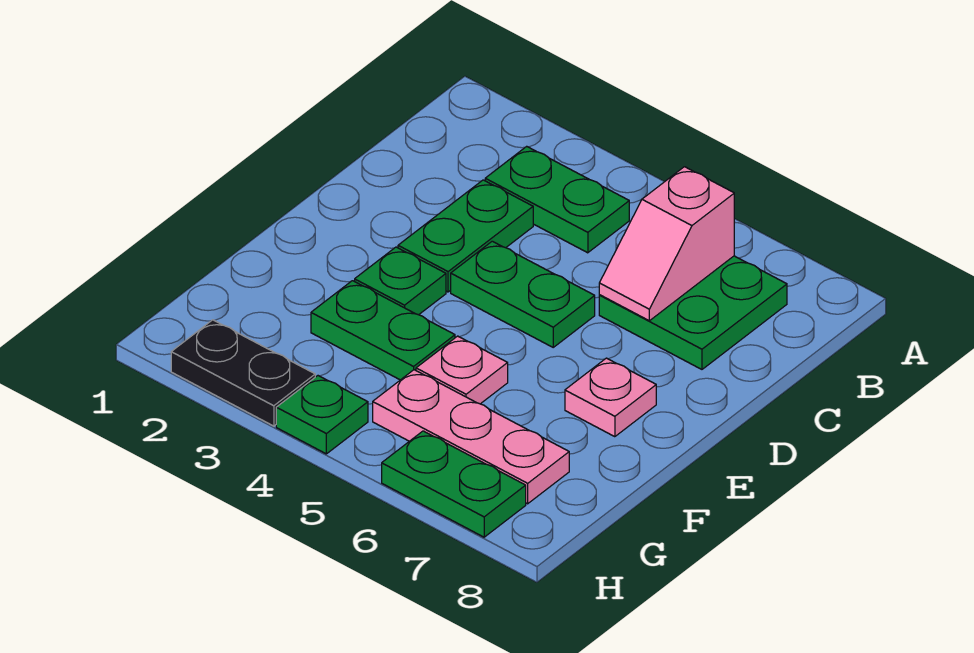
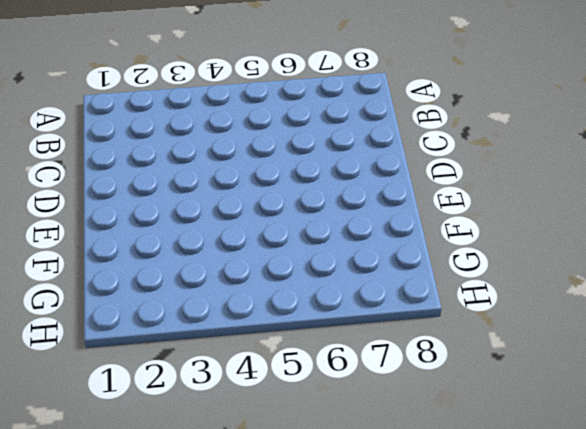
none -> green 1x2 plate [485,146,629,253]
none -> green 2x2 plate [599,256,787,369]
none -> green 1x2 plate [398,180,533,292]

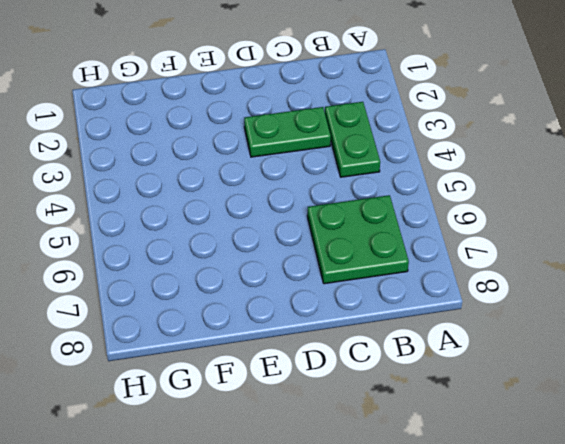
none -> green 1x2 plate [451,241,595,347]
none -> green 1x1 plate [355,247,446,315]
none -> pink 1x1 plate [565,358,656,437]

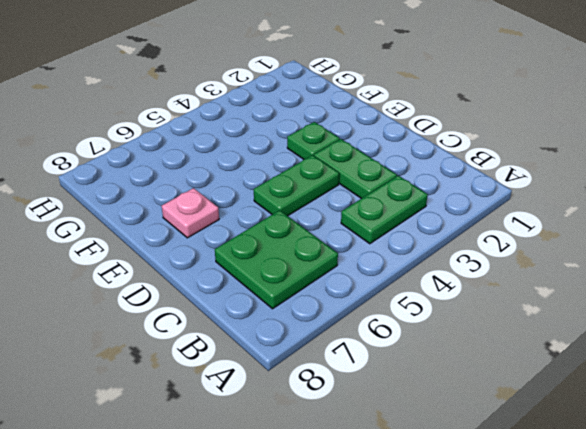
none -> green 1x2 plate [311,281,455,380]
none -> pink 1x1 plate [416,336,508,404]
none -> pink 1x3 plate [373,370,569,504]

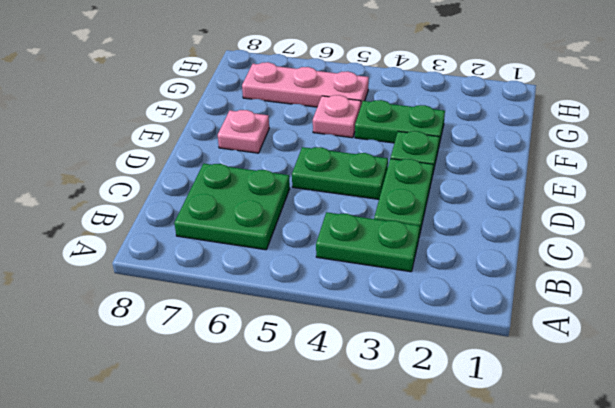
none -> black 1x2 plate [171,320,315,426]
none -> green 1x1 plate [276,376,368,454]
none -> green 1x2 plate [382,431,526,537]

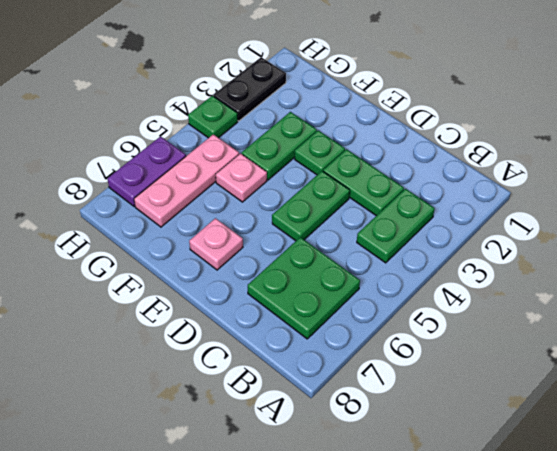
purple 1x2 plate [107,136,186,206] -> green 1x2 plate [382,431,526,537]
none -> pink 1x2 slope [599,167,734,321]

